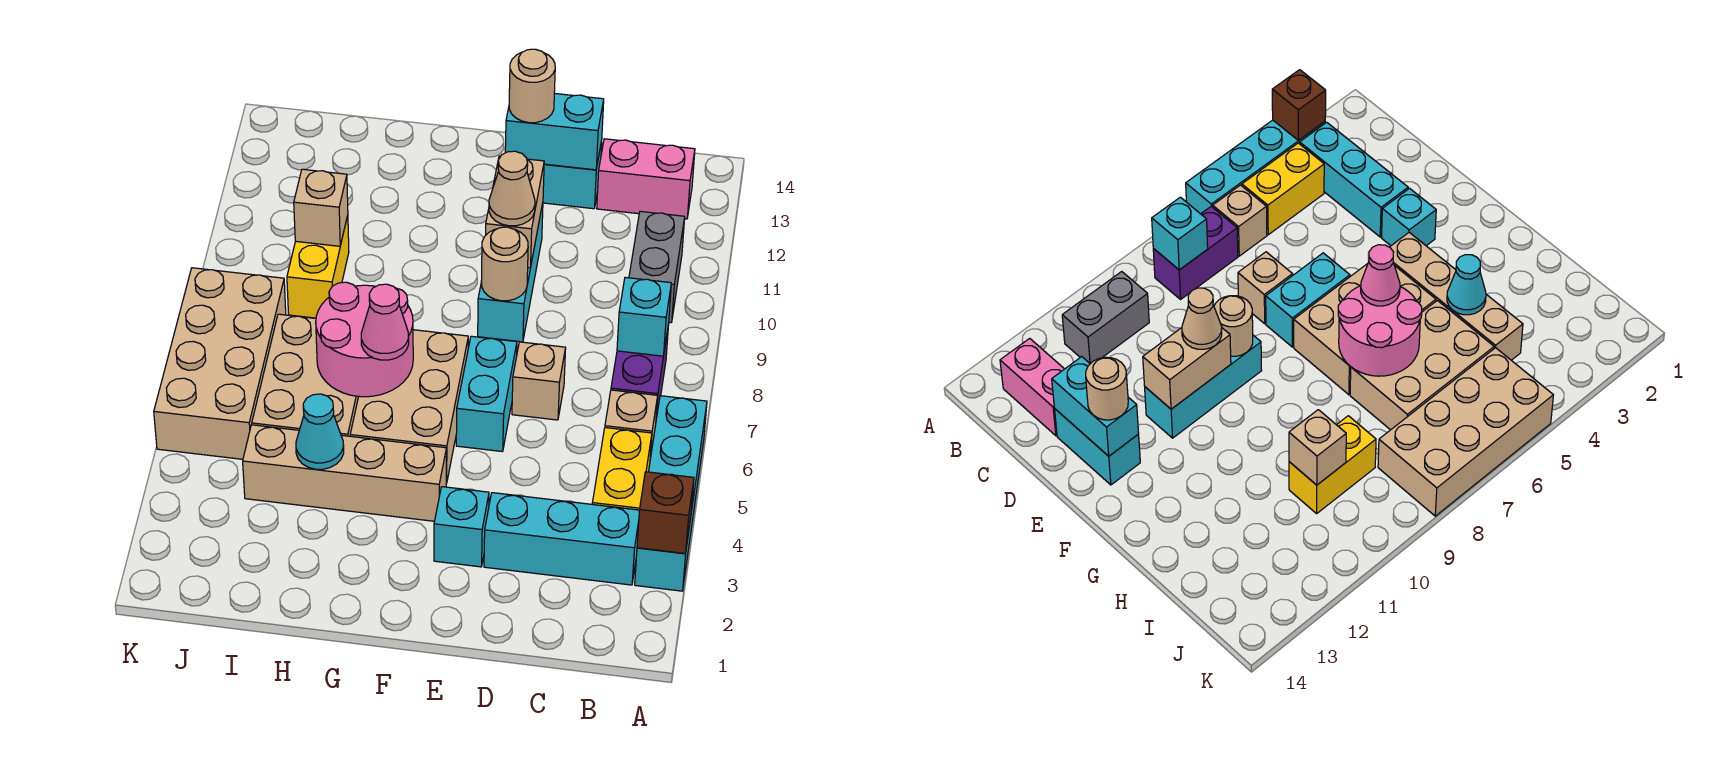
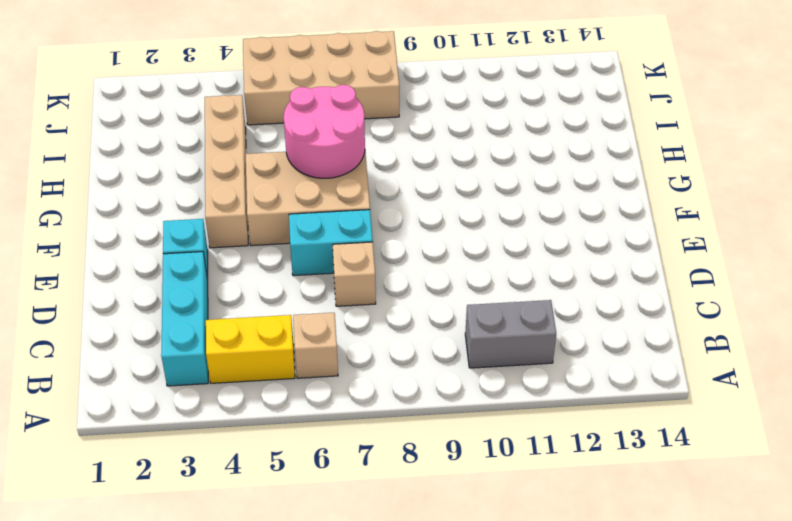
none -> cyan 1x4 brick [635,396,707,591]
none -> purple 1x2 brick [611,324,669,419]
none -> pink 1x2 brick [597,139,695,219]

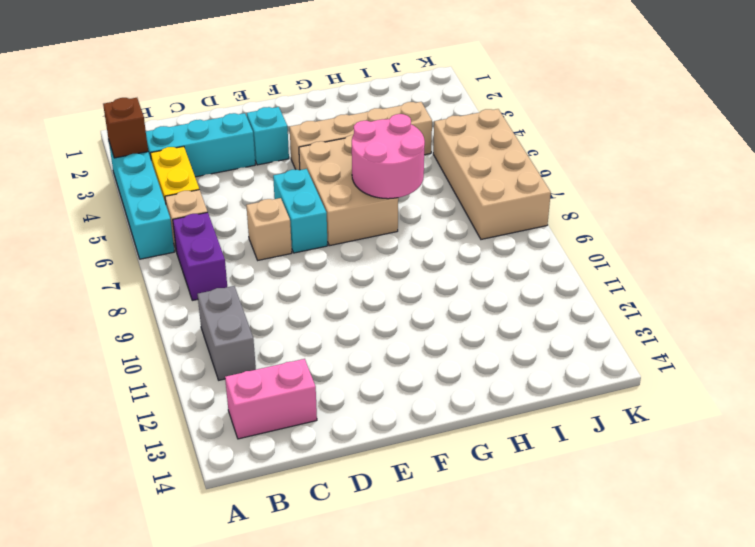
none -> cyan 1x2 brick [543,141,602,209]
none -> cyan 1x3 brick [478,203,543,342]
none -> tan 2x3 brick [252,314,359,436]

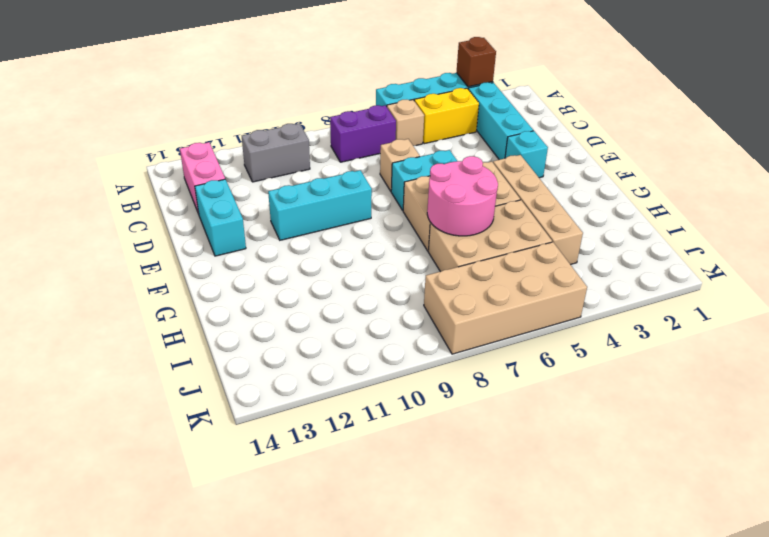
none -> yellow 1x2 brick [287,215,349,318]
none -> cyan 1x1 brick [617,277,671,356]
none -> cyan 1x2 brick [505,93,604,170]

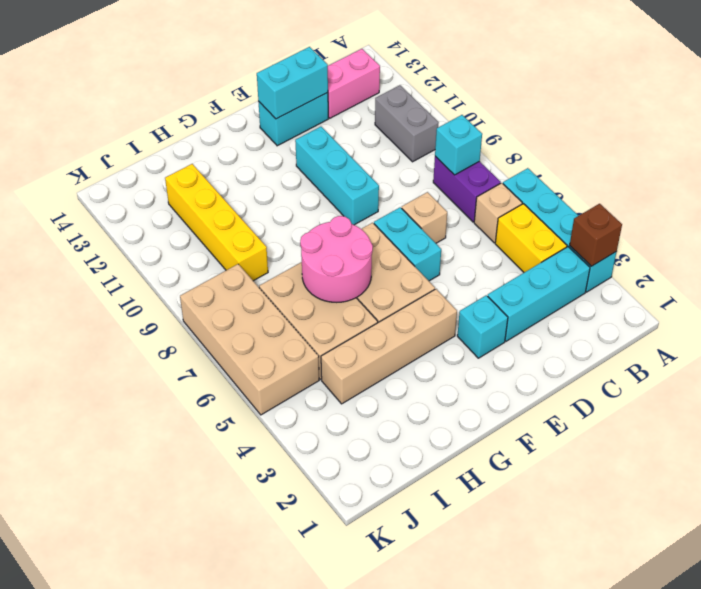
yellow 1x4 brick [165,164,268,281] -> yellow 1x2 brick [287,215,349,318]
none -> tan 1x1 round brick [481,227,528,301]
none -> tan 1x2 brick [486,156,545,268]
none -> cyan 1x1 cone [296,394,344,469]

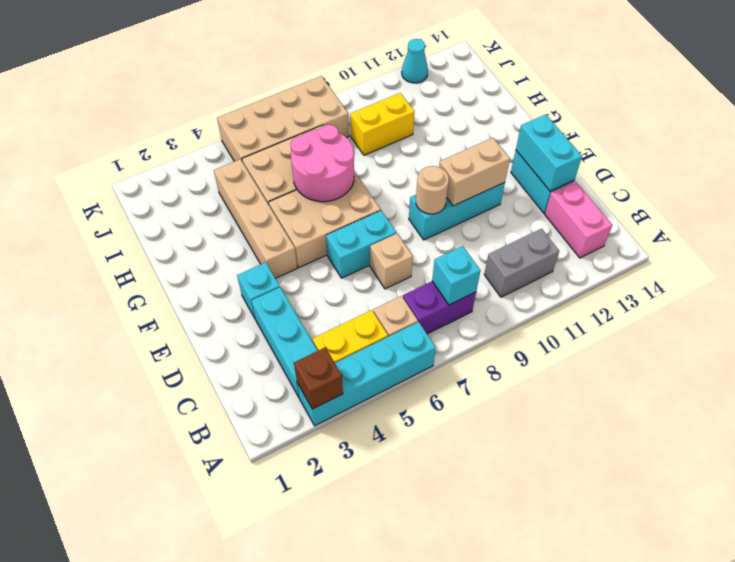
cyan 1x1 cone [402,39,428,83] -> cyan 1x1 cone moved to [296,394,344,469]
none -> tan 1x1 brick [294,169,348,246]
none -> tan 1x1 cone [489,151,535,226]
none -> tan 1x1 round brick [509,49,555,123]

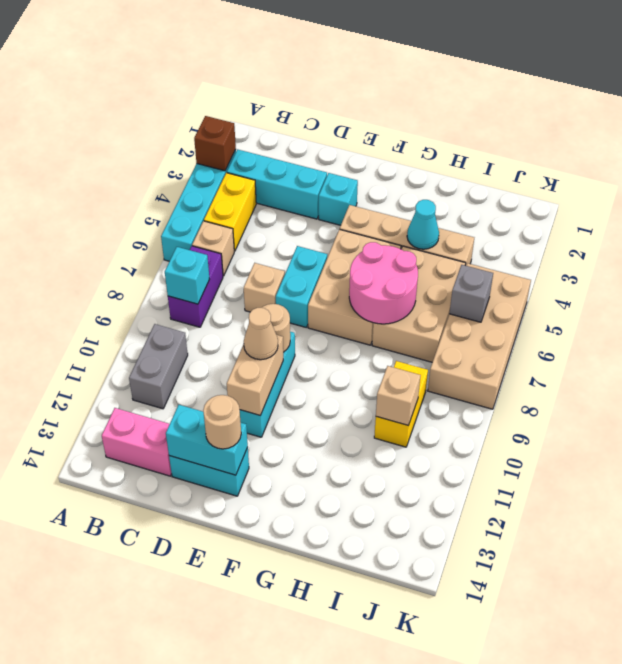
grey 1x1 brick [449,265,493,322] -> none
none -> pink 1x1 cone [361,284,409,360]

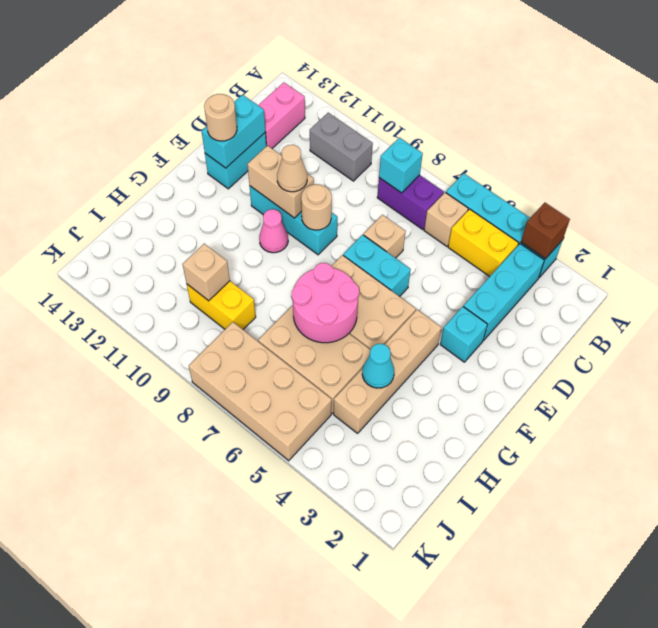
pink 1x1 cone [259,209,288,253] -> pink 1x1 cone moved to [361,284,409,360]

